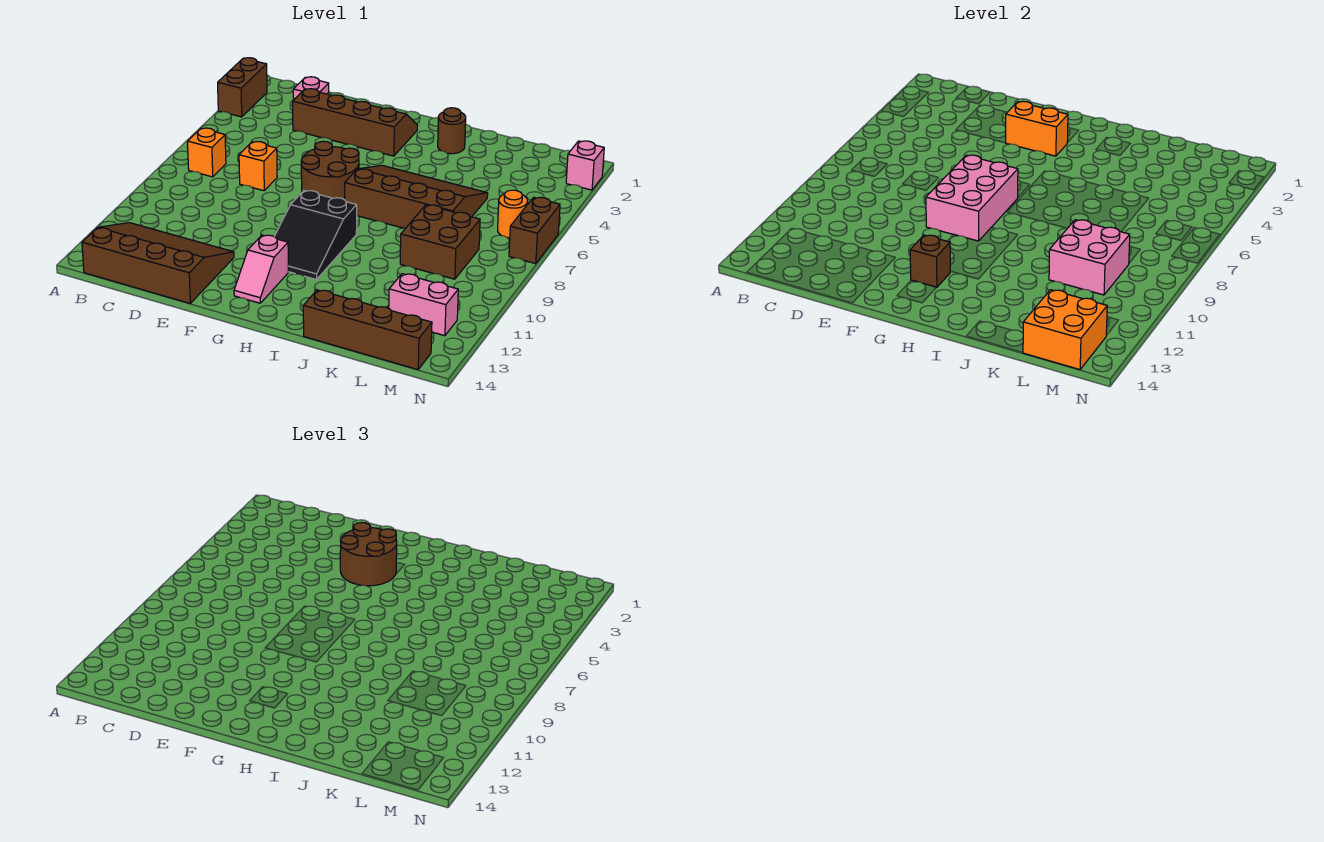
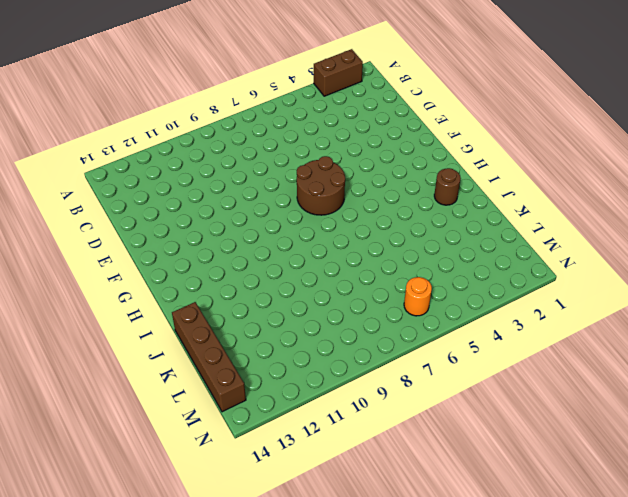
none -> orange 1x1 brick [188,128,226,177]
none -> brown 3x4 slope [82,223,234,303]
none -> pink 1x1 plate [293,77,329,99]

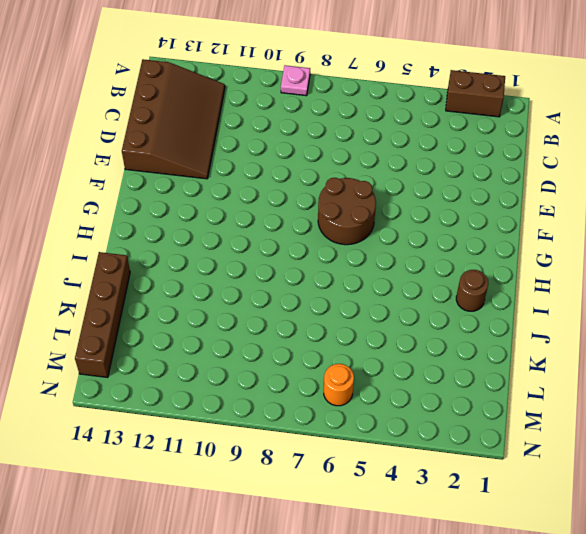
pink 1x1 plate [281,65,310,96] -> pink 1x1 plate moved to [293,77,329,99]
none -> orange 1x1 brick [188,128,226,177]
none -> brown 2x4 slope [293,89,417,156]
none -> orange 1x1 brick [239,142,277,191]

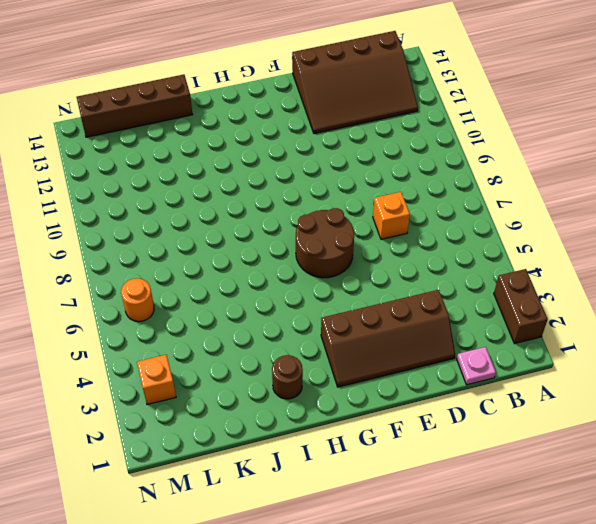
orange 1x1 brick [137,355,176,404] -> orange 1x1 brick moved to [188,128,226,177]
none -> black 2x3 slope [274,191,357,280]
none -> pink 1x2 slope [234,235,288,303]
none -> brown 3x4 slope [345,165,488,228]

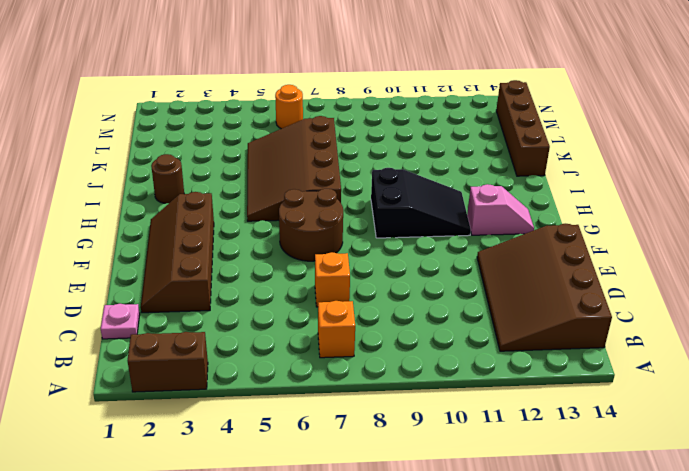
none -> brown 2x2 brick [400,205,480,279]
none -> pink 1x2 brick [389,274,458,336]
none -> pink 1x1 brick [566,141,604,190]

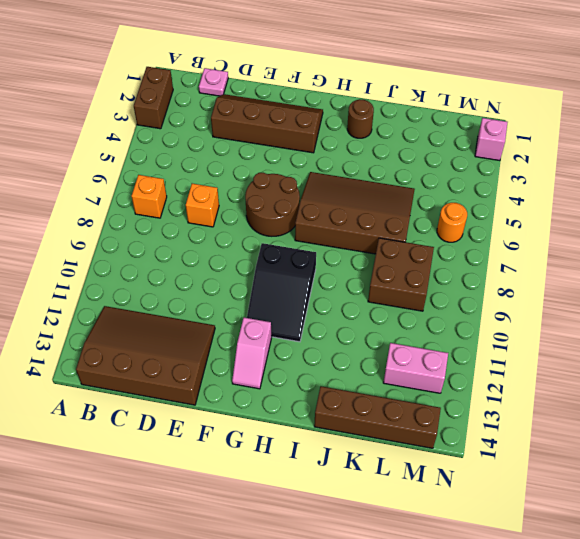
none -> brown 1x2 brick [509,197,560,264]
none -> orange 1x2 brick [1006,101,1068,156]
none -> pink 2x3 brick [926,155,1018,241]

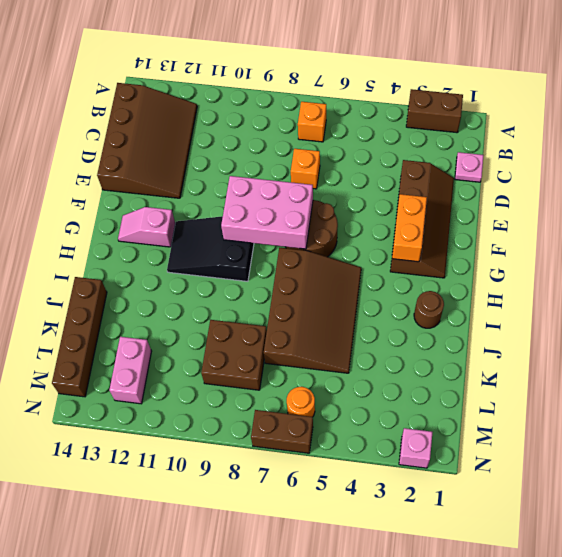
none -> brown 1x1 brick [910,235,950,287]
none -> pink 2x2 brick [1049,220,1130,295]
none -> orange 2x2 brick [1023,290,1107,370]

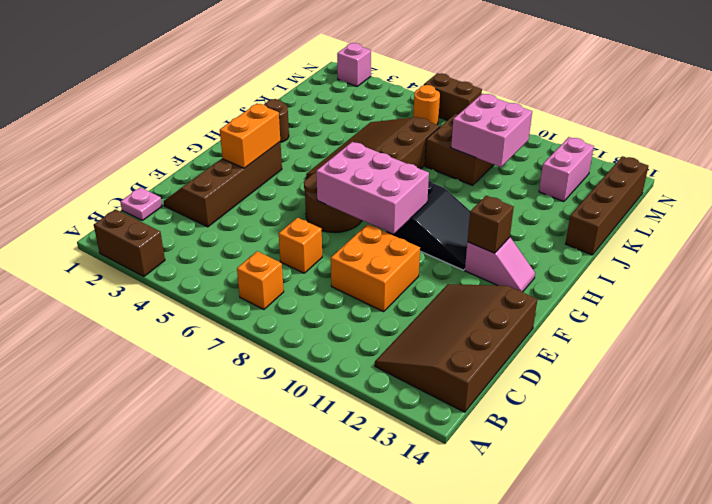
orange 2x2 brick [331,224,420,312] -> orange 2x2 brick moved to [1023,290,1107,370]
none -> brown 2x2 round brick [340,522,397,586]

